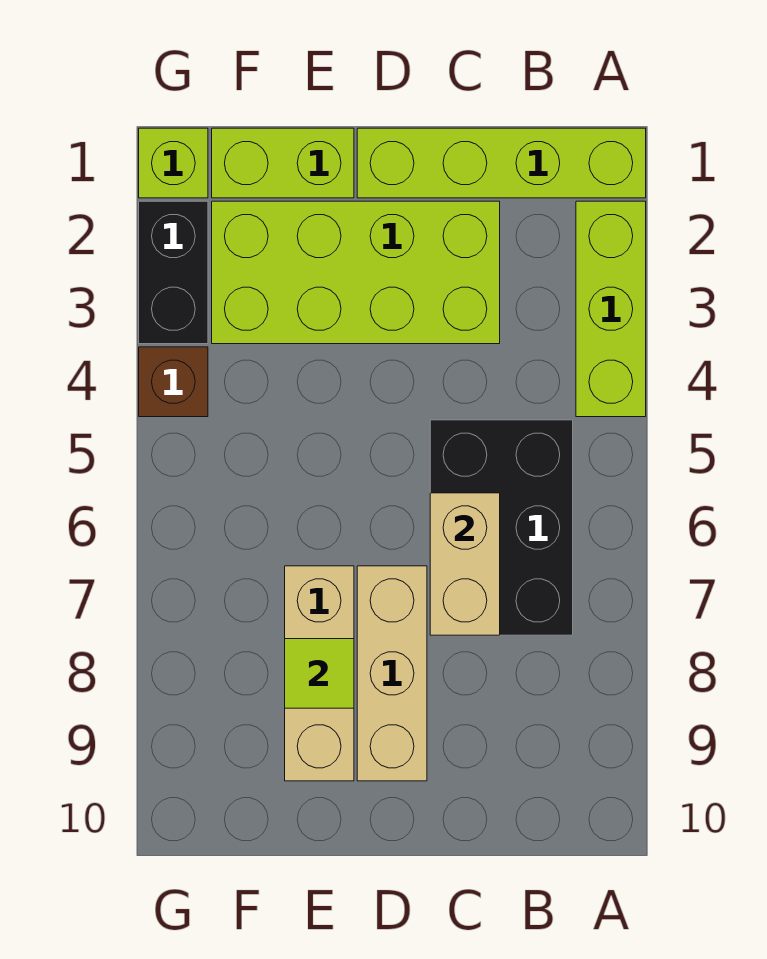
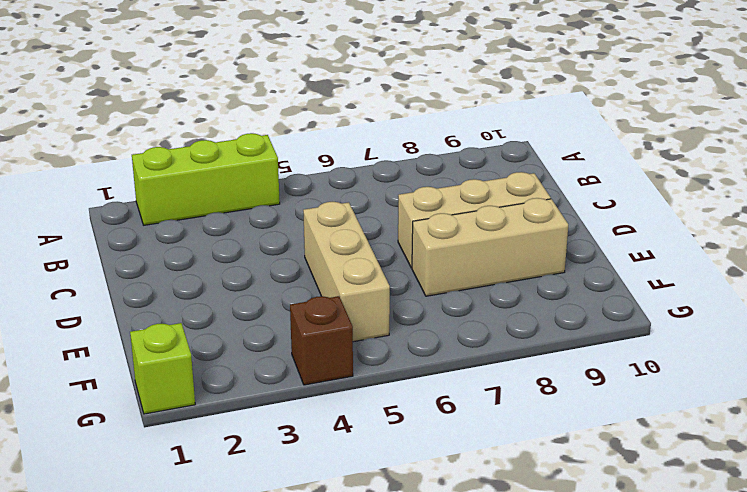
tan 1x3 brick [303,202,390,342] -> none
none -> lime 1x4 brick [357,128,646,198]
none -> black 2x3 brick [430,420,573,635]
none -> lime 2x4 brick [212,201,500,344]

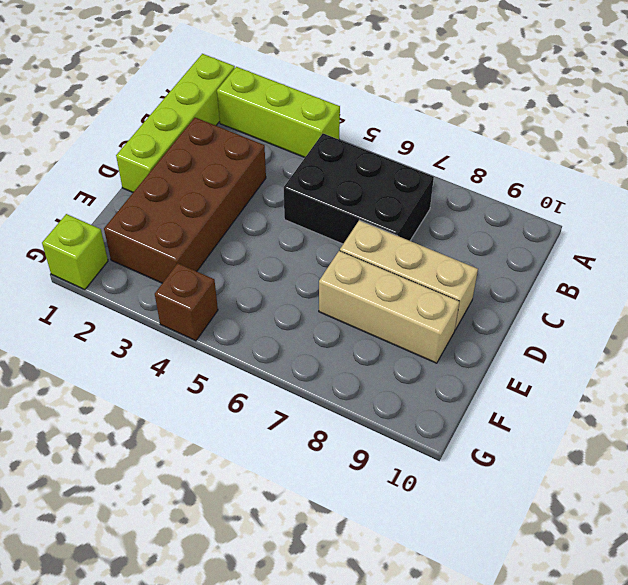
brown 2x4 brick [104,117,266,283] -> lime 2x4 brick [212,201,500,344]
none -> lime 1x2 brick [212,128,354,198]
none -> black 1x2 brick [139,201,208,344]
none -> tan 1x2 brick [430,493,500,635]

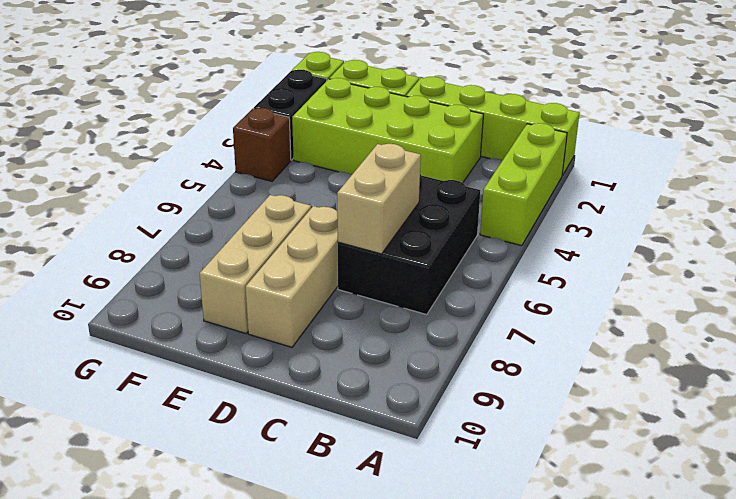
none -> lime 1x1 tile [285,639,354,708]

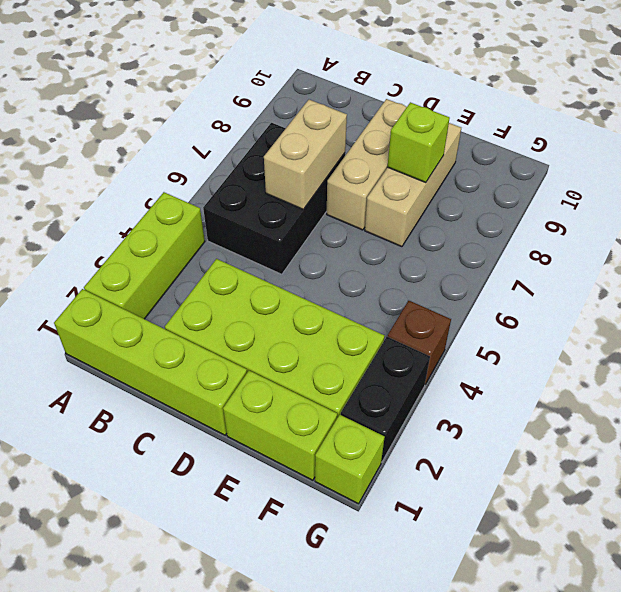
lime 1x1 brick [388,102,450,183] -> lime 1x1 tile [285,639,354,708]

